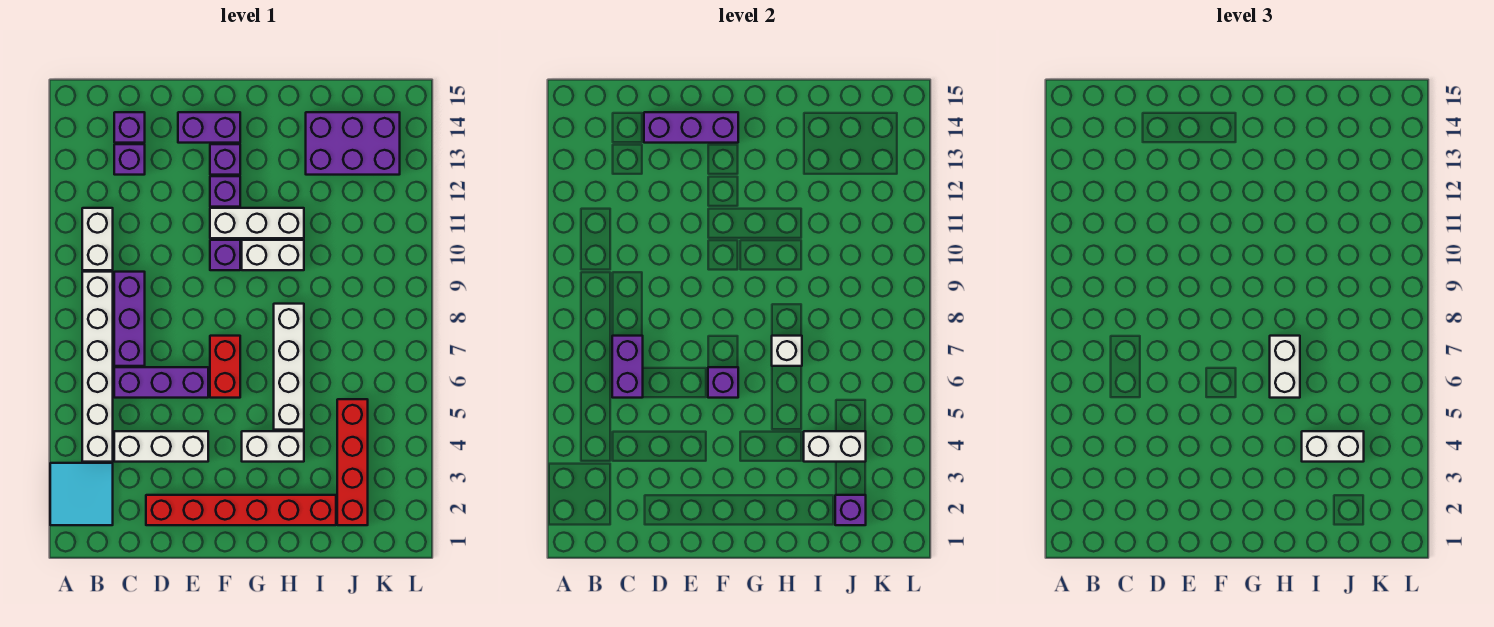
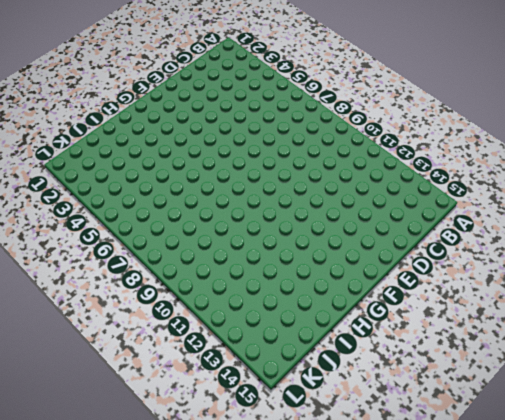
none -> cyan 2x2 tile [50,463,113,525]
none -> white 1x6 brick [82,272,113,462]
none -> white 1x2 brick [82,208,113,270]

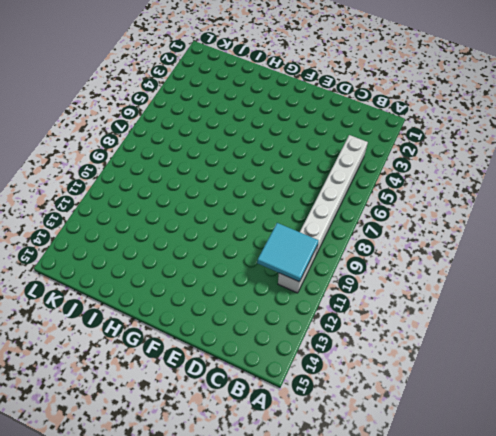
cyan 2x2 tile [257,223,319,282] -> cyan 2x2 tile moved to [50,463,113,525]
none -> white 1x3 brick [114,431,208,462]
none -> purple 1x3 brick [114,367,208,398]
none -> purple 1x3 brick [114,272,145,366]

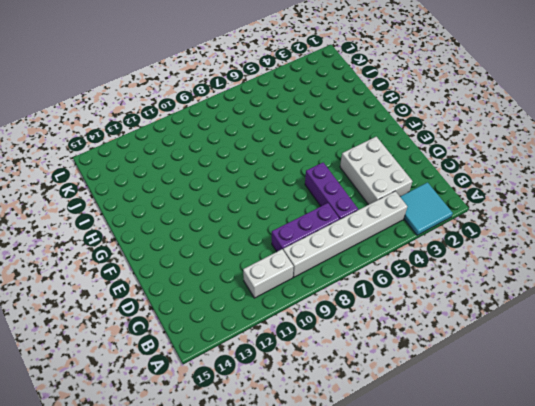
white 2x3 brick [340,137,413,205] -> white 1x3 brick [114,431,208,462]
none -> purple 1x1 brick [114,144,145,175]
none -> purple 1x1 brick [114,112,145,143]
none -> red 1x6 brick [146,495,336,525]

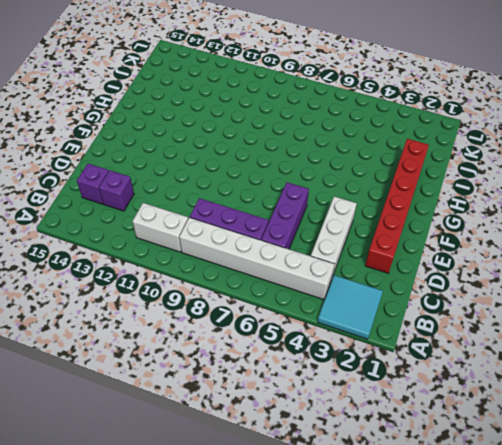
none -> purple 1x2 brick [178,112,240,143]
none -> red 1x2 brick [210,336,240,398]
none -> purple 1x1 brick [210,240,240,270]

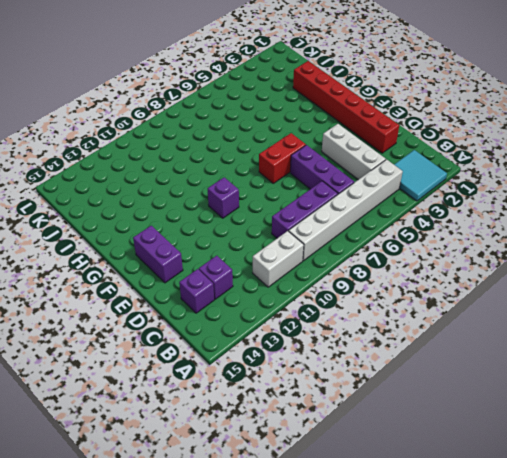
none -> white 1x3 brick [210,208,304,238]
none -> purple 1x1 brick [210,176,240,207]
none -> purple 1x1 brick [210,144,240,175]

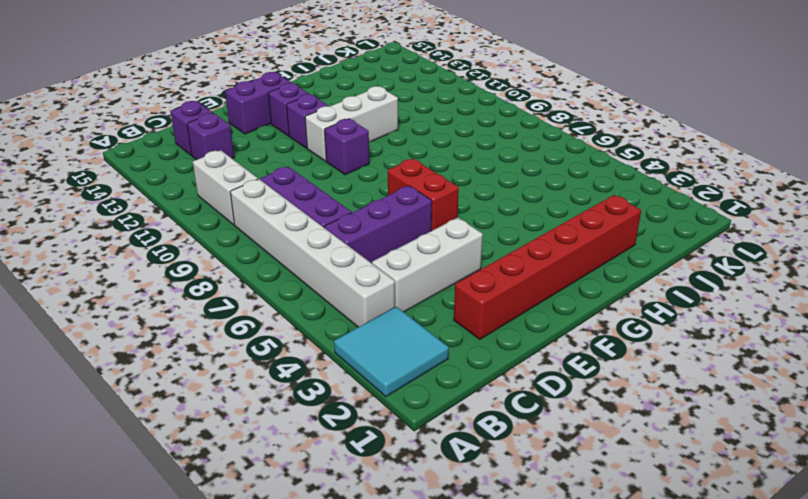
none -> white 1x2 brick [242,431,304,462]
none -> white 1x2 brick [242,240,304,270]
none -> white 1x4 brick [274,304,304,430]

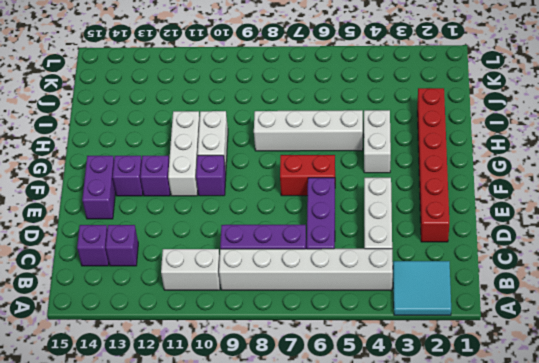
none -> purple 2x3 brick [306,112,400,175]
none -> red 1x4 brick [337,399,368,525]
none -> purple 1x2 brick [612,336,643,398]

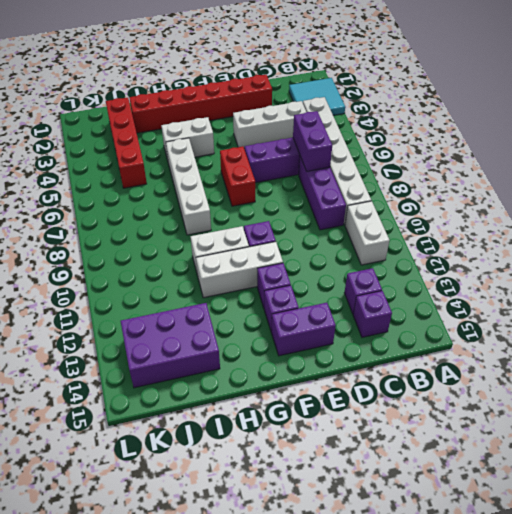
none -> purple 1x3 brick [644,112,738,143]
none -> purple 1x1 brick [708,367,738,398]
none -> white 1x1 brick [772,336,802,366]

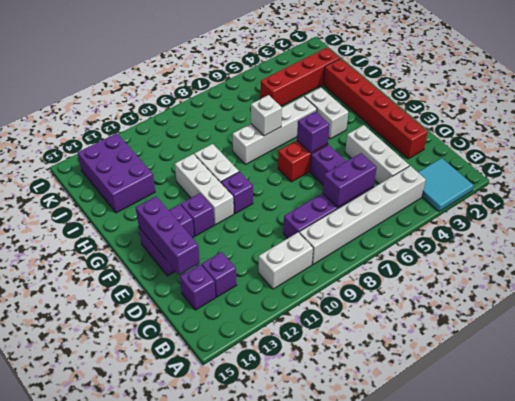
none -> white 1x2 brick [804,431,866,462]
none -> purple 1x1 brick [835,495,866,525]
none -> white 1x2 brick [1270,336,1300,398]

